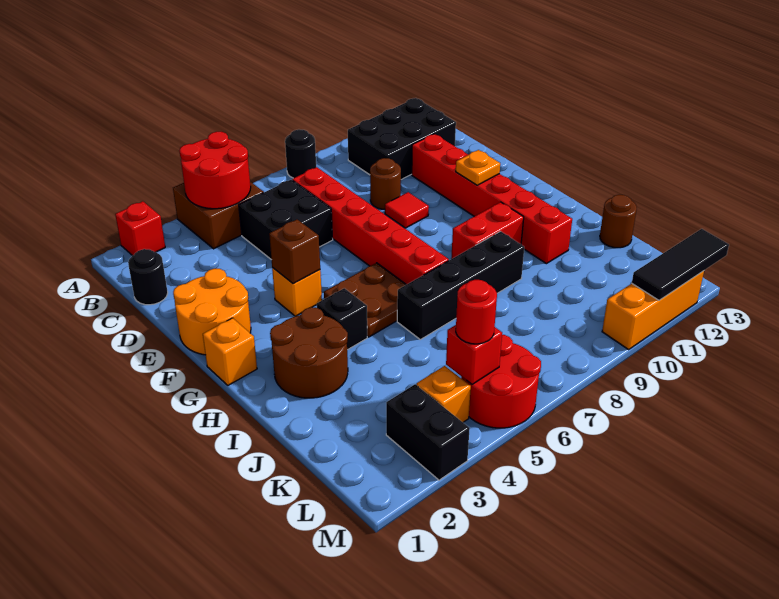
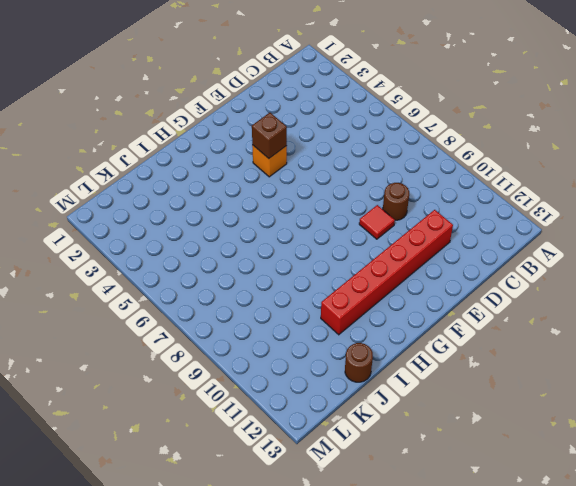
none -> red 1x1 brick [115,201,165,256]
none -> brown 2x2 brick [173,182,264,249]
none -> black 1x1 round brick [285,129,316,178]

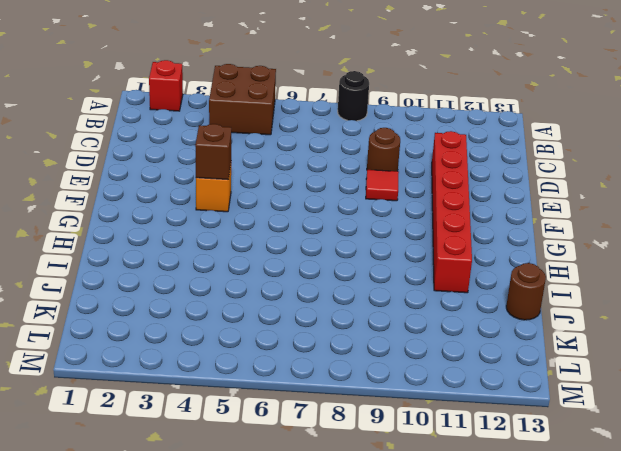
none -> black 2x3 brick [348,98,456,180]
none -> black 1x1 round brick [128,249,168,305]
none -> black 2x2 brick [239,180,333,259]

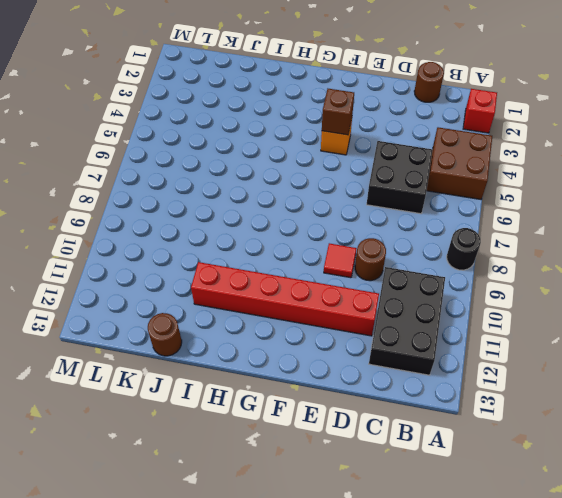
brown 1x1 round brick [414,62,444,102] -> black 1x1 round brick [128,249,168,305]
none -> red 1x6 brick [292,167,449,285]
none -> orange 2x2 round brick [173,269,251,355]
none -> orange 1x1 brick [203,318,257,385]

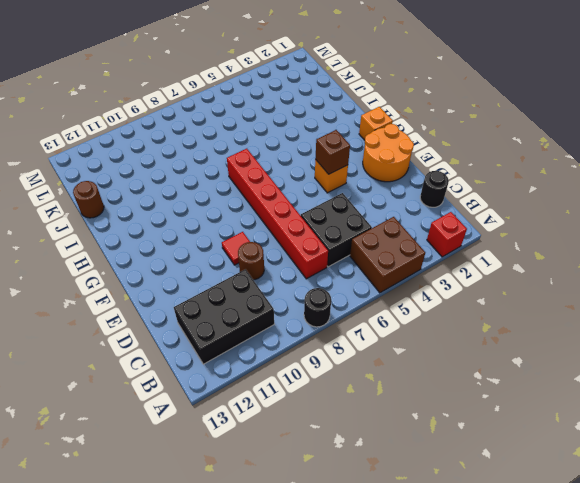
none -> red 1x6 brick [412,134,572,264]
none -> brown 2x2 plate [324,263,406,337]
none -> brown 2x2 round brick [270,307,348,398]

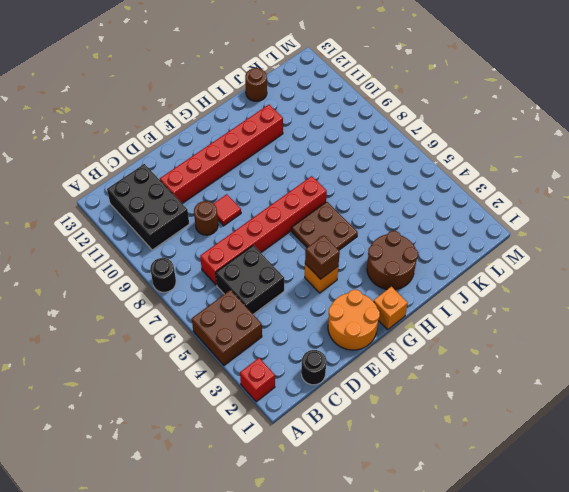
none -> black 1x1 brick [317,288,367,350]
none -> red 1x2 brick [451,202,524,259]
none -> black 1x4 brick [397,231,524,339]

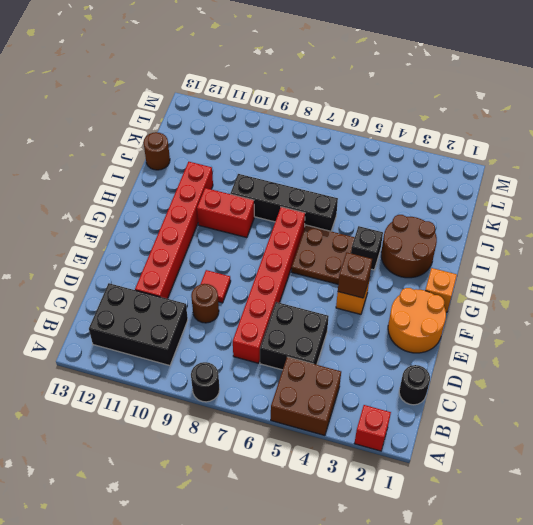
none -> black 1x2 brick [386,384,470,480]
none -> orange 1x1 brick [417,366,471,422]
none -> red 2x2 round brick [461,335,541,428]

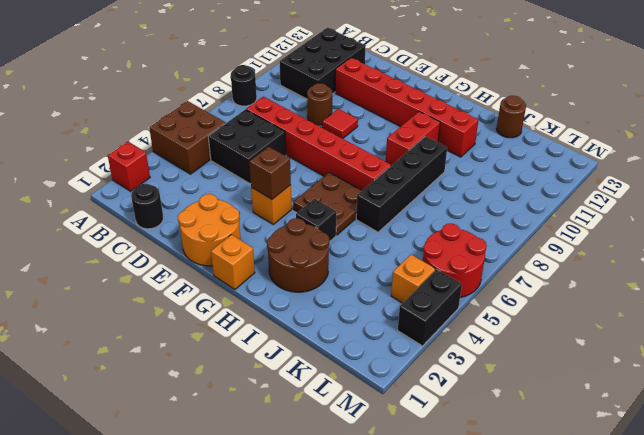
black 1x2 brick [398,269,462,346] -> black 1x2 brick turned to [386,384,470,480]
none -> orange 1x3 brick [602,271,704,349]
none -> red 2x2 round brick [179,132,251,209]
none -> orange 1x1 plate [456,150,500,185]

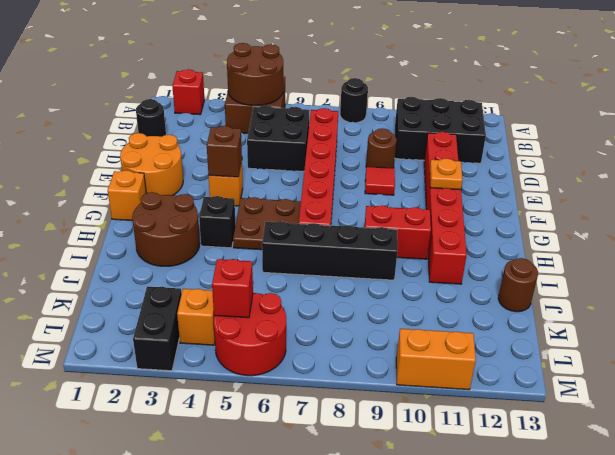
brown 2x2 round brick [227,43,283,106] -> red 2x2 round brick [179,132,251,209]
orange 1x2 brick [396,329,476,390] -> orange 1x3 brick [602,271,704,349]
none -> black 1x3 tile [632,229,729,300]
none -> red 1x1 round brick [456,280,497,344]

